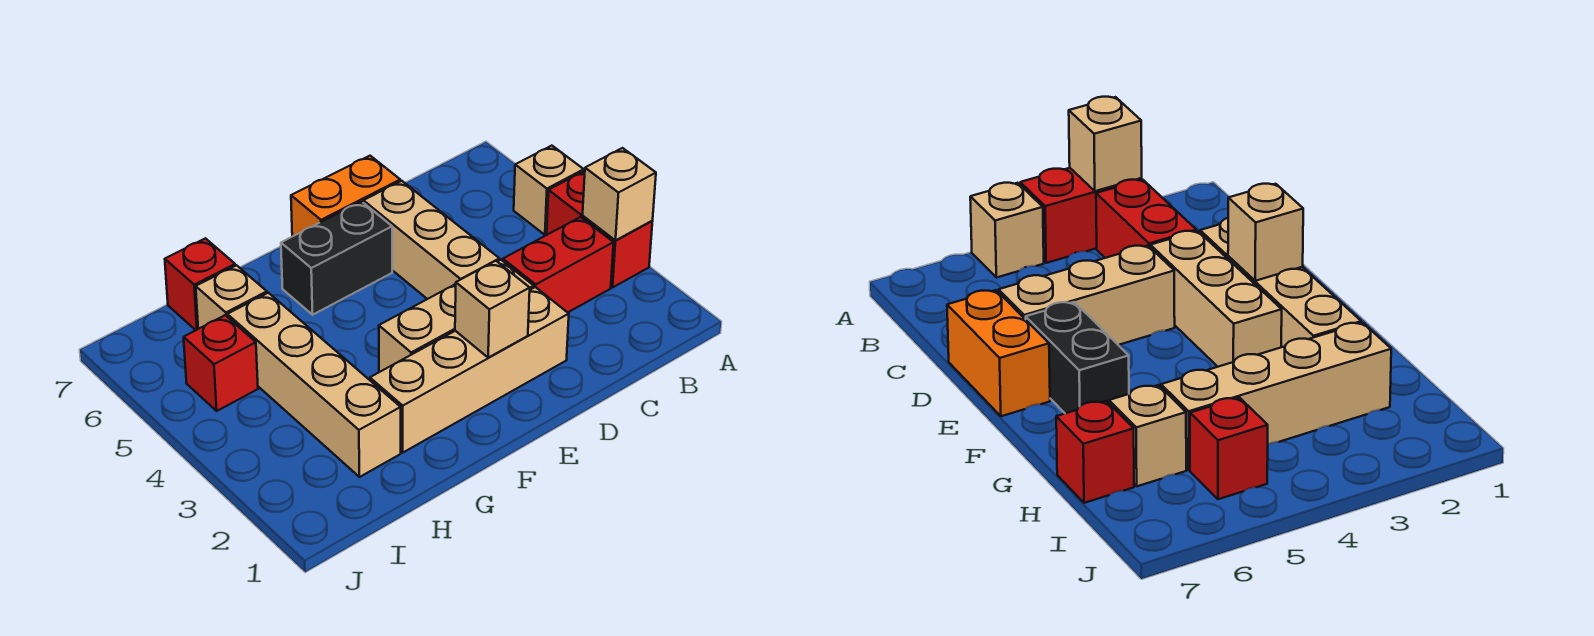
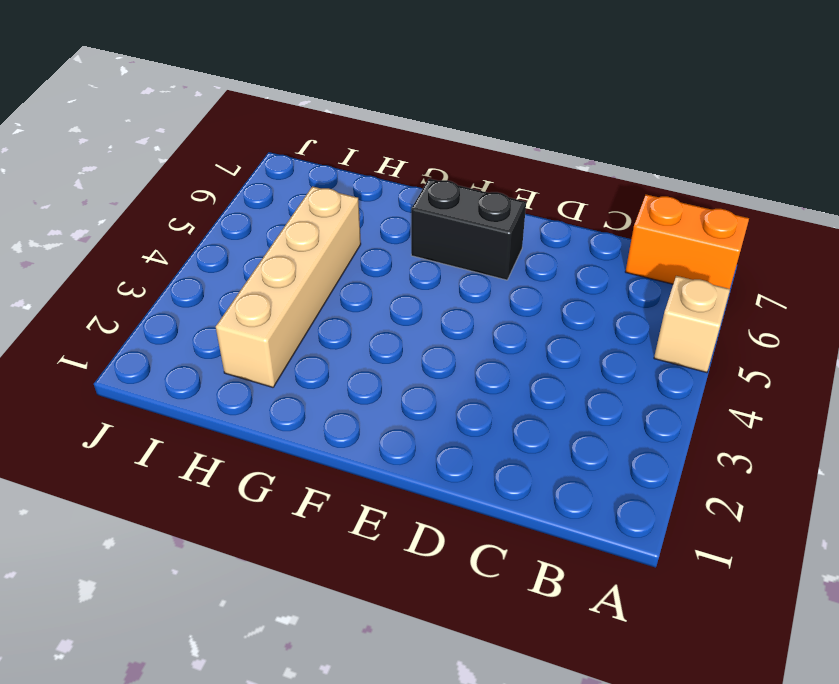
orange 1x2 brick [625,195,749,289] -> orange 1x2 brick moved to [291,156,400,236]
none -> red 1x2 brick [547,171,653,287]
none -> red 1x2 brick [503,217,614,313]
none -> tan 1x4 brick [370,287,569,452]

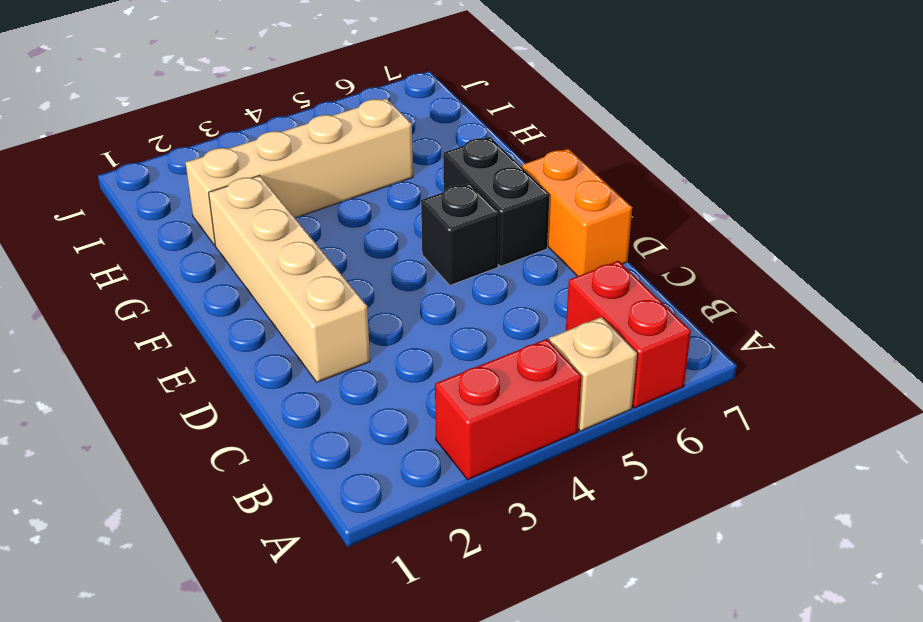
red 1x2 brick [566,261,691,408] -> red 1x2 brick moved to [503,217,614,313]
black 1x1 brick [421,183,499,285] -> none
none -> tan 1x3 brick [379,260,534,372]
none -> tan 1x3 brick [363,181,499,299]
none -> tan 1x1 brick [196,265,267,329]

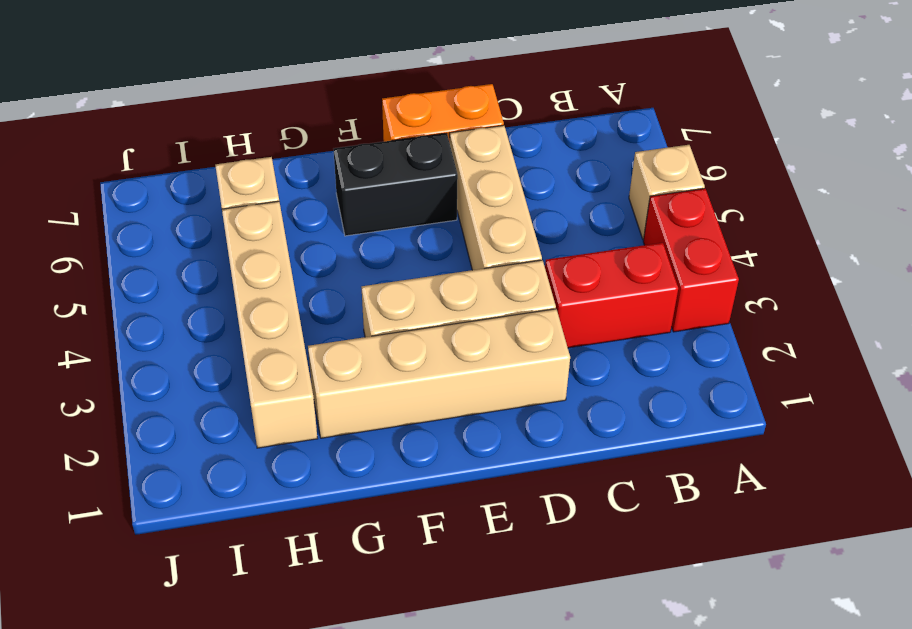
none -> red 1x1 brick [165,238,235,330]
none -> red 1x1 brick [184,315,258,411]
none -> tan 1x1 brick [583,148,656,240]

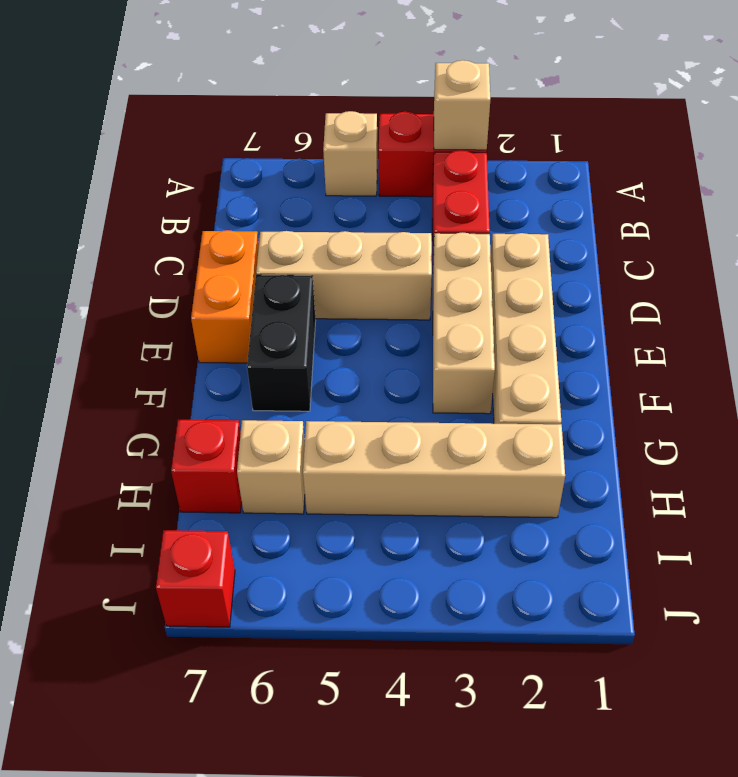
red 1x1 brick [156,530,235,627] -> red 1x1 brick moved to [184,315,258,411]
none -> tan 1x1 brick [455,261,530,358]

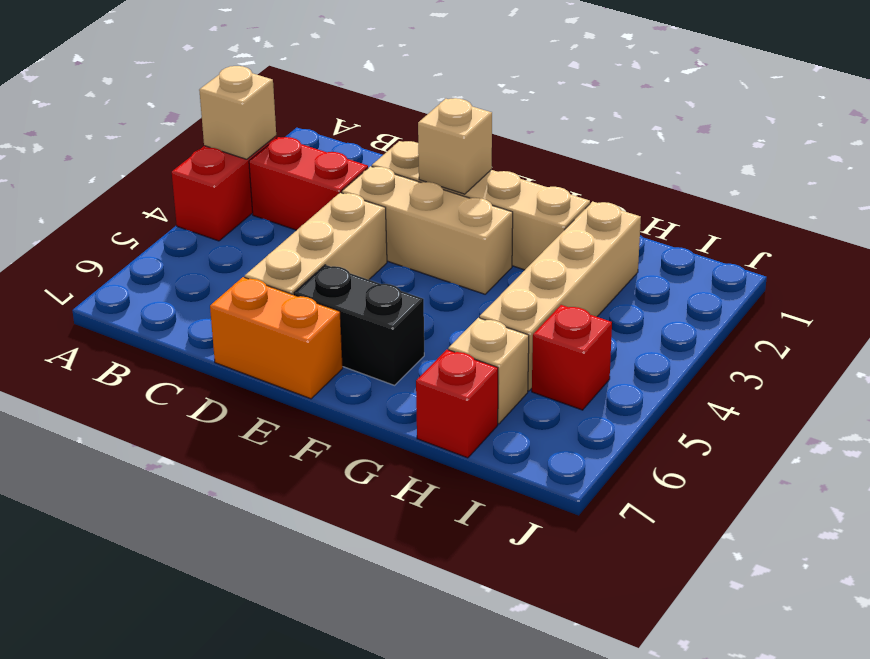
none -> tan 1x1 brick [514,146,584,235]

